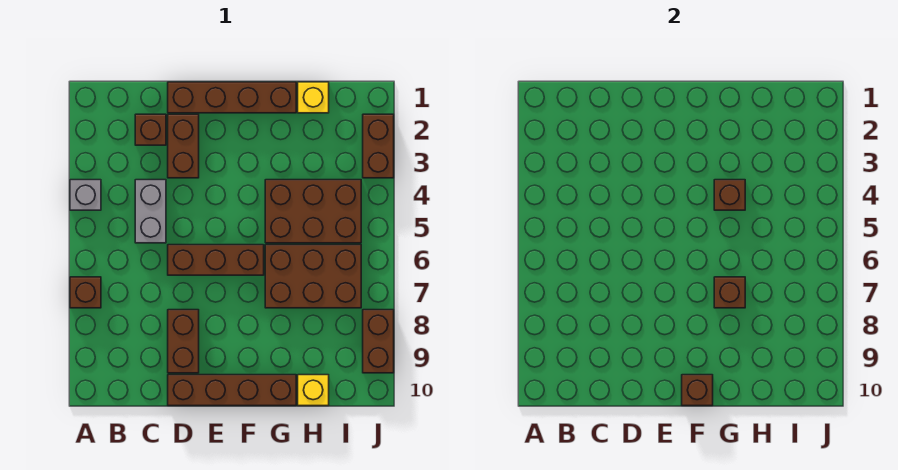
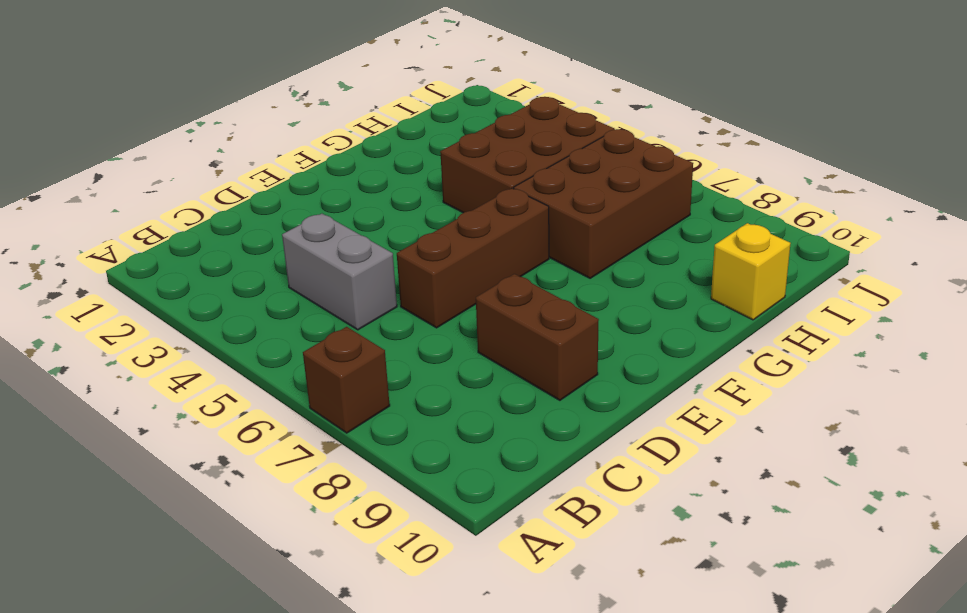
none -> grey 1x1 brick [70,180,101,210]
none -> brown 1x1 brick [135,114,166,145]
none -> brown 1x4 brick [168,82,296,113]

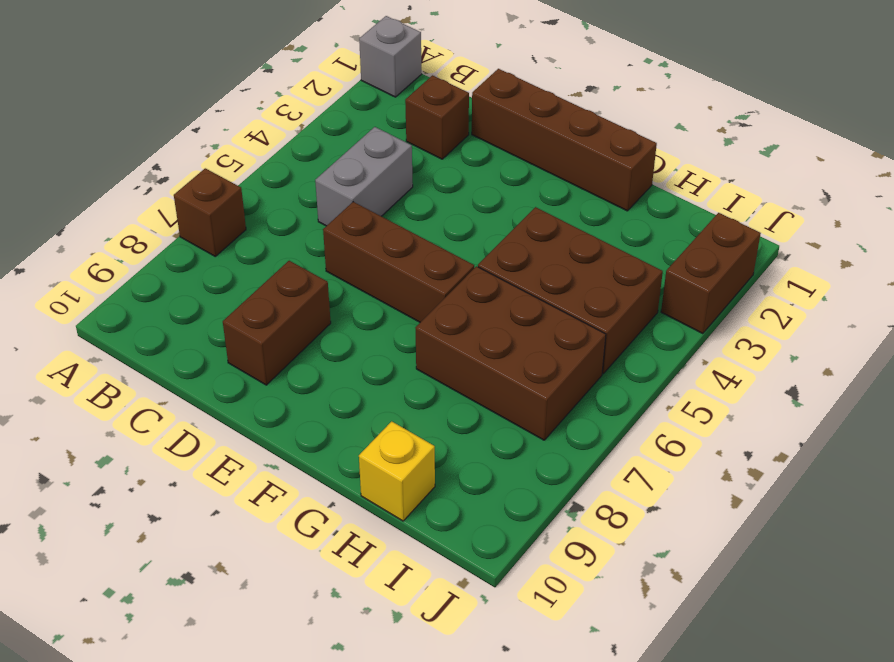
grey 1x1 brick [359,16,422,97] -> grey 1x1 brick moved to [70,180,101,210]
none -> brown 1x2 brick [168,114,199,178]
none -> brown 1x4 brick [168,375,296,406]
none -> yellow 1x1 brick [298,82,329,113]

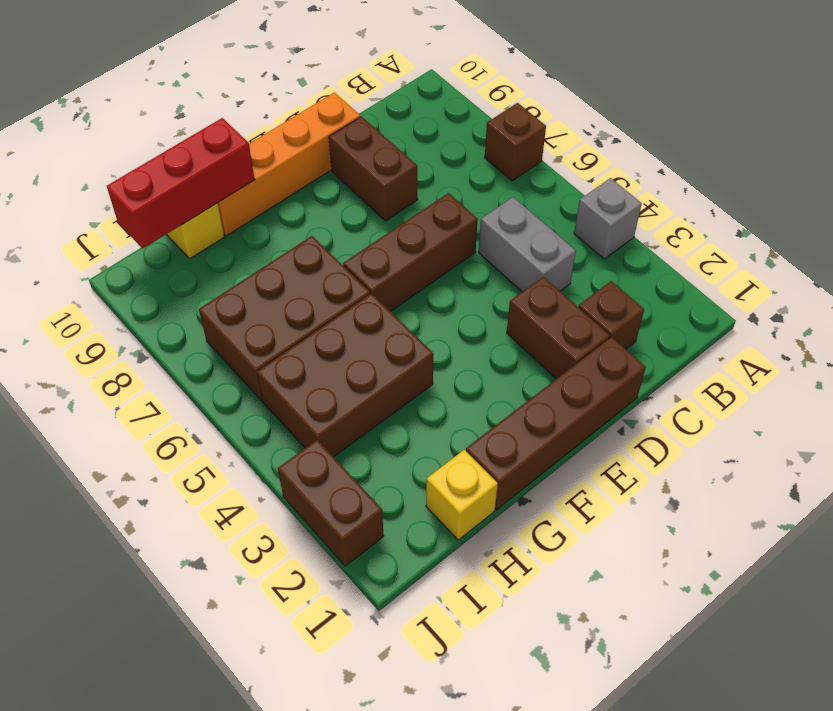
orange 1x4 brick [218,92,360,236] -> brown 1x4 brick [168,375,296,406]
red 1x3 brick [107,118,255,249] -> none
none -> brown 1x2 brick [363,310,394,373]
none -> brown 1x1 brick [682,375,713,406]
none -> brown 1x1 brick [714,180,745,210]

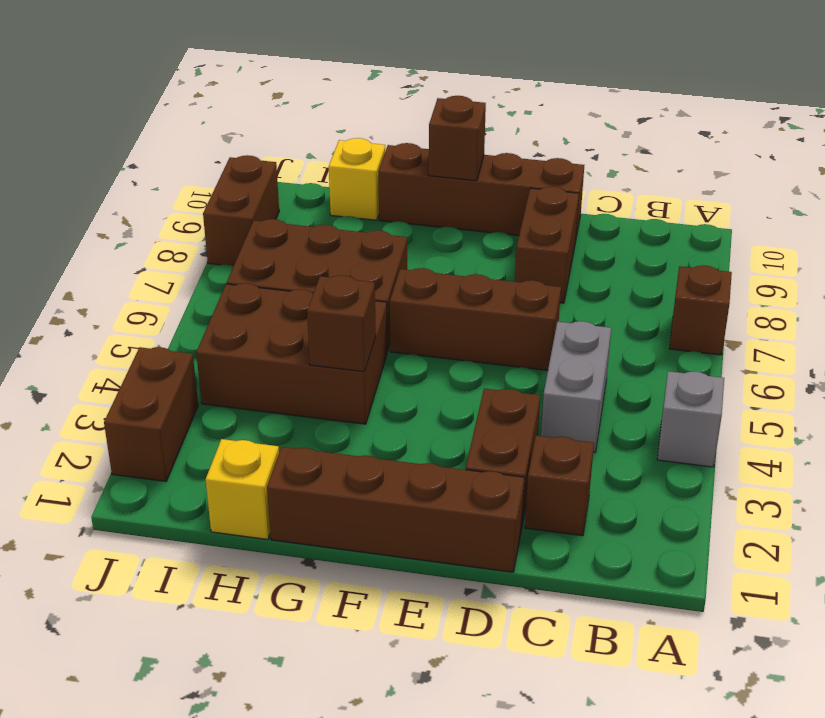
none -> brown 1x1 brick [714,277,745,308]

